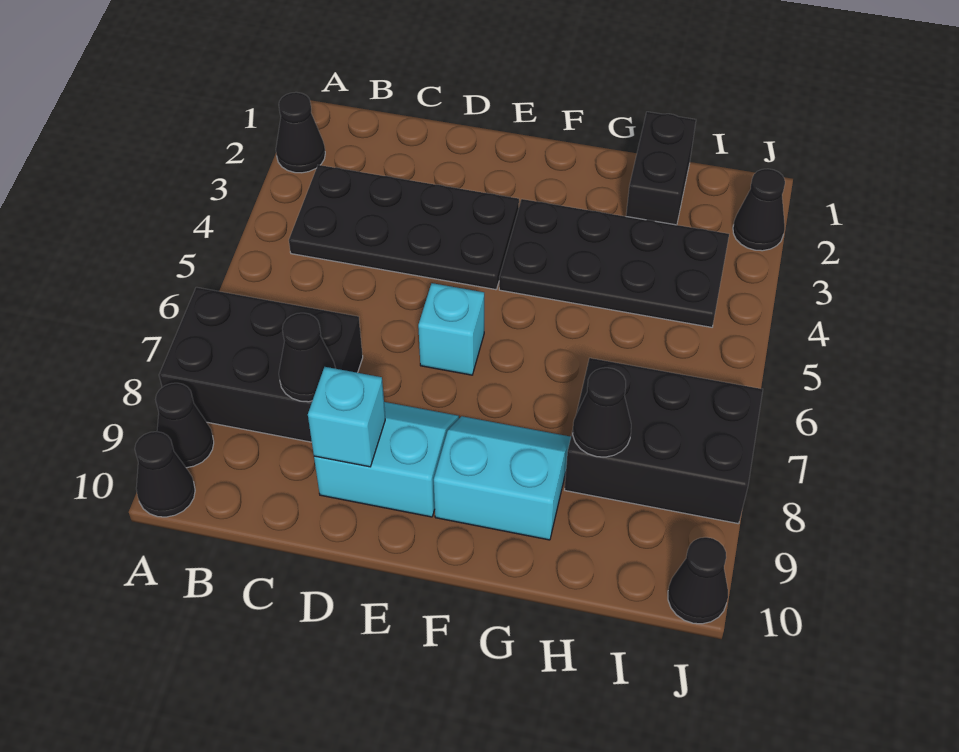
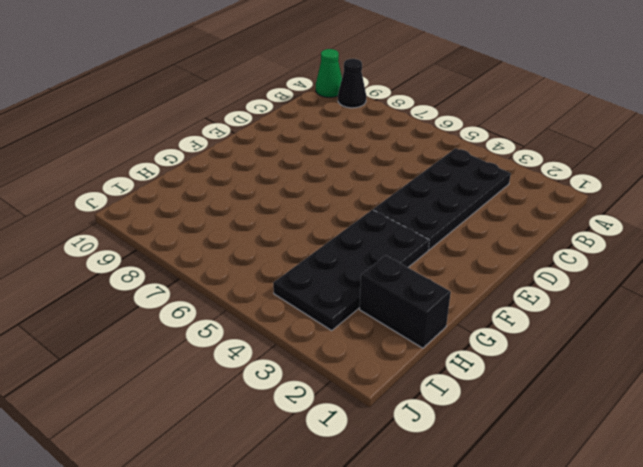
green 1x1 cone [316,49,342,97] -> black 1x1 cone [135,432,195,517]
none -> black 1x1 cone [276,92,325,173]
none -> black 2x3 brick [159,287,363,442]
none -> cyan 2x2 slope [314,402,459,517]

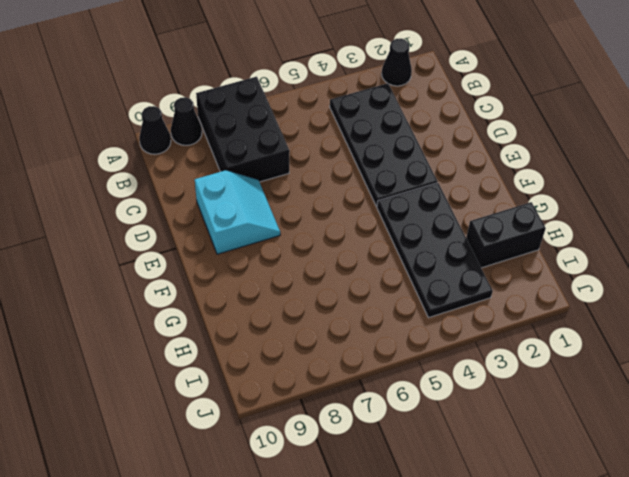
none -> cyan 1x1 brick [418,283,484,375]
none -> cyan 2x2 slope [434,416,571,540]
none -> black 2x3 brick [565,358,763,524]

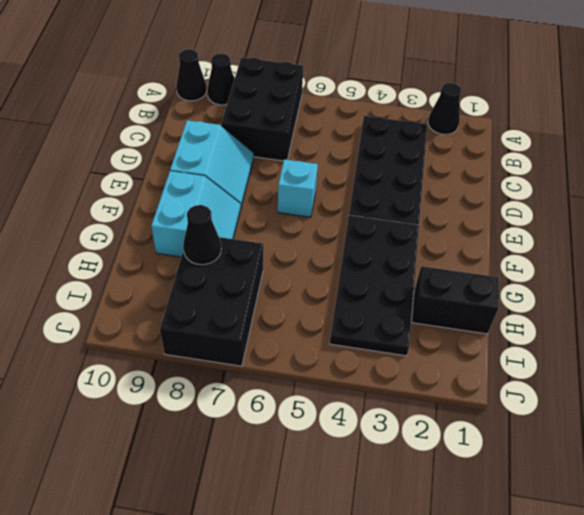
none -> black 1x1 cone [733,169,785,251]
none -> black 1x1 cone [668,537,728,624]
none -> black 1x1 cone [279,313,336,402]

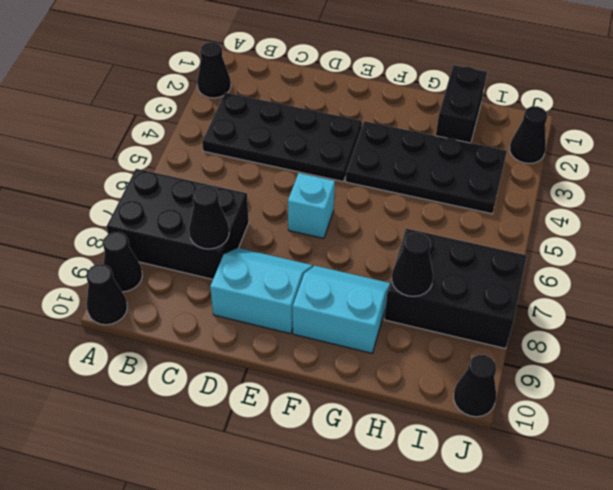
none -> cyan 1x1 brick [308,367,385,467]

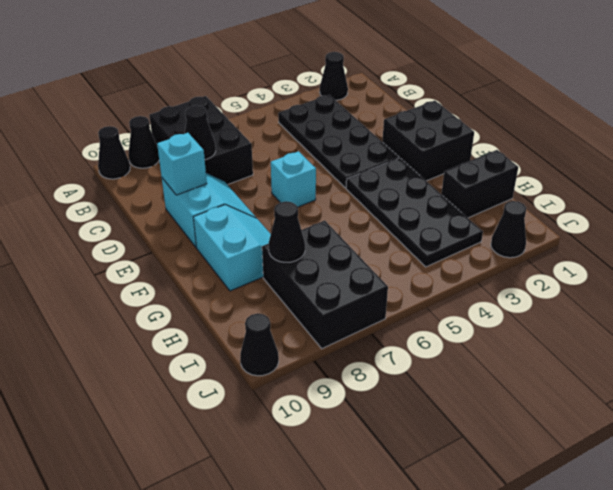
black 2x2 brick [382,101,474,181] -> none

